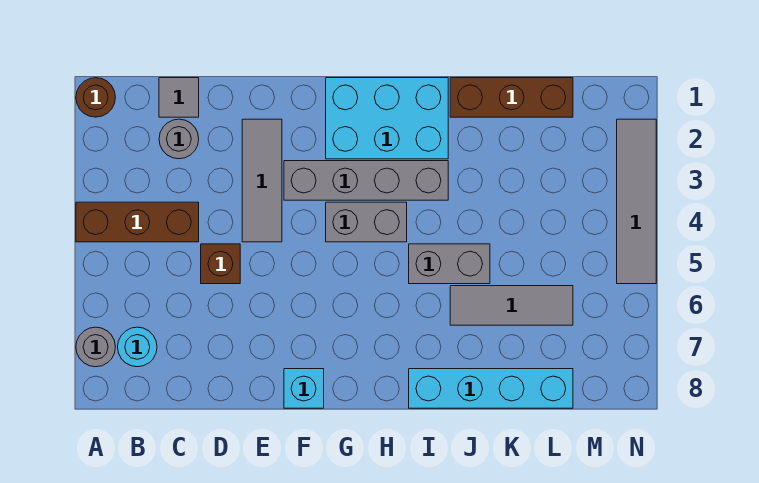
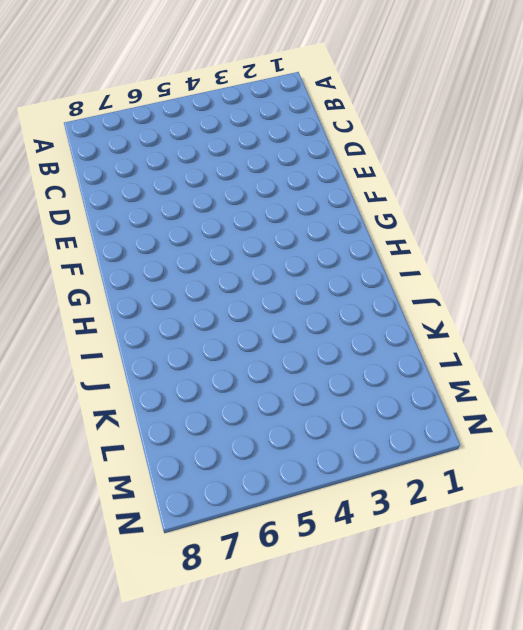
none -> brown 1x1 round brick [76,78,115,117]
none -> brown 1x3 brick [76,202,199,242]
none -> grey 1x1 round brick [76,327,115,367]

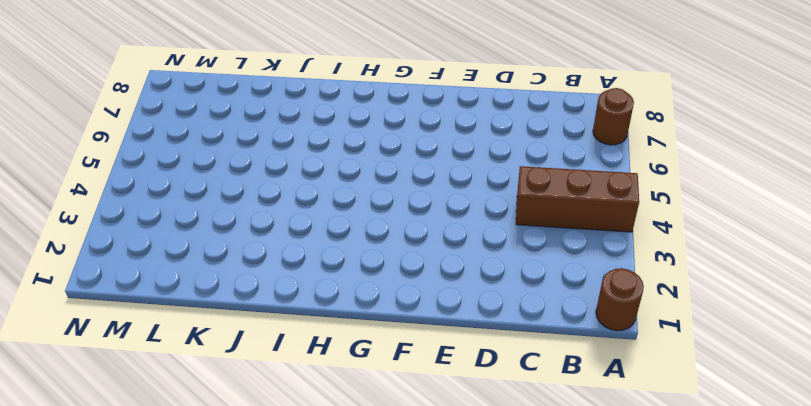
brown 1x1 round brick [593,88,634,145] -> grey 1x1 round brick [76,327,115,367]
none -> cyan 1x1 round brick [118,327,157,367]
none -> grey 1x1 tile [159,78,199,117]
none -> grey 1x1 round brick [159,119,199,159]

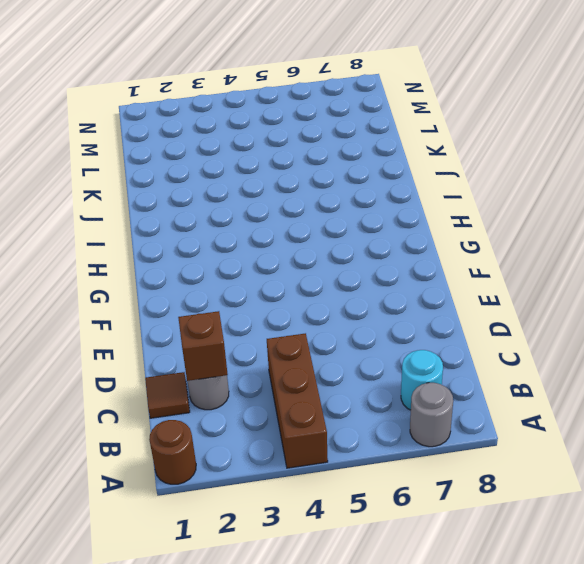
brown 1x1 tile [145,372,190,418] -> grey 1x1 tile [159,78,199,117]
brown 1x1 brick [178,311,228,381] -> brown 1x1 brick moved to [201,244,240,284]
none -> grey 1x3 tile [242,119,282,242]
none -> grey 1x4 brick [284,161,448,200]
none -> cyan 1x1 brick [284,369,324,408]

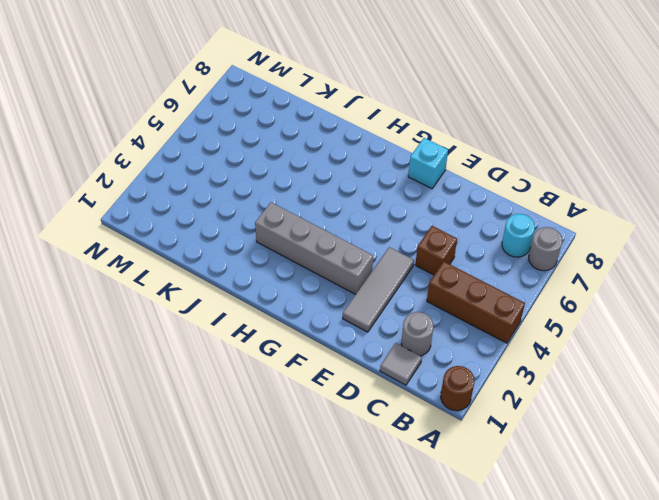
none -> cyan 2x3 brick [326,78,448,159]
none -> grey 1x2 brick [326,202,407,242]
none -> grey 1x2 brick [409,244,490,284]

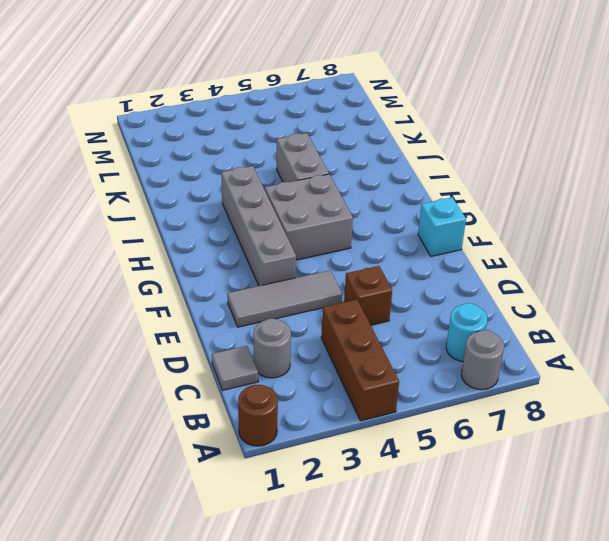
grey 2x2 brick [265,174,353,260] -> grey 1x2 brick [326,202,407,242]
none -> cyan 2x3 brick [326,78,448,159]
none -> cyan 1x4 brick [409,369,573,408]
none -> brown 1x3 brick [450,78,573,117]

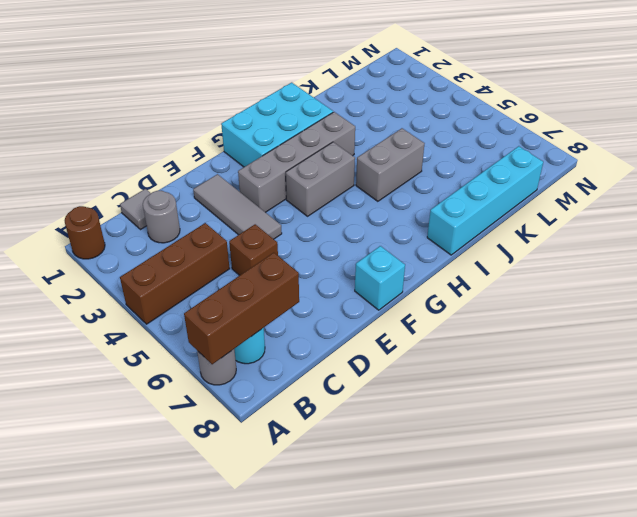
brown 1x3 brick [184,253,299,364] -> brown 1x3 brick moved to [450,78,573,117]
none -> grey 1x3 tile [450,286,573,325]
none -> grey 1x4 tile [617,119,656,284]

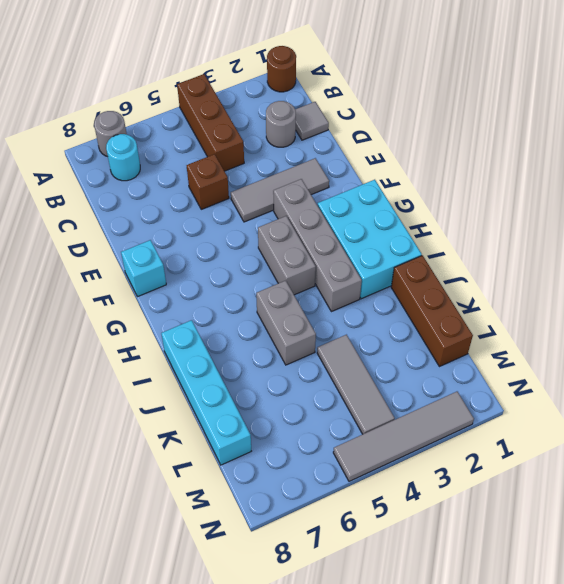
grey 1x3 tile [317,335,395,434] -> grey 1x3 tile moved to [450,286,573,325]

